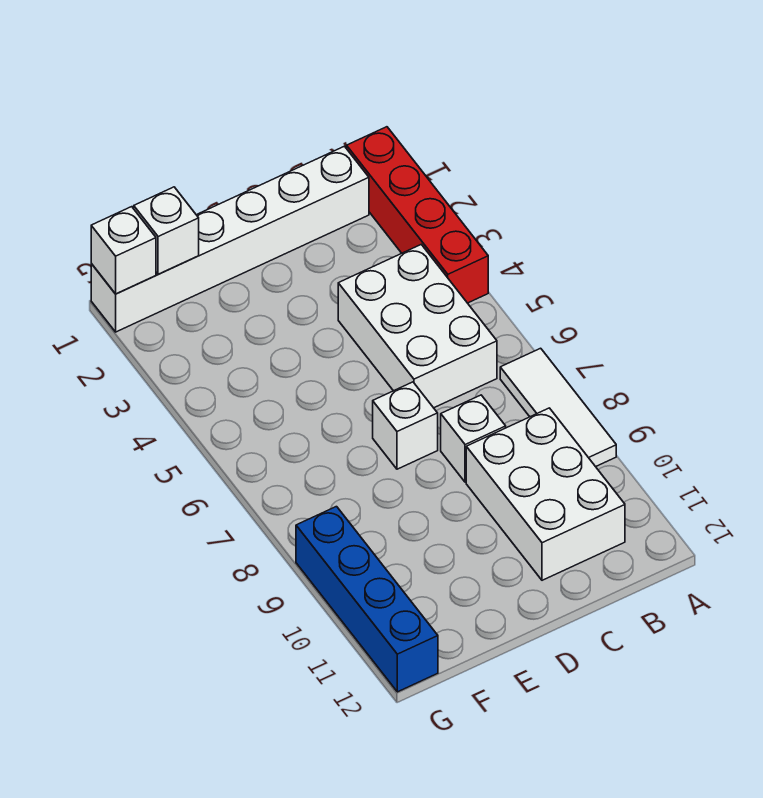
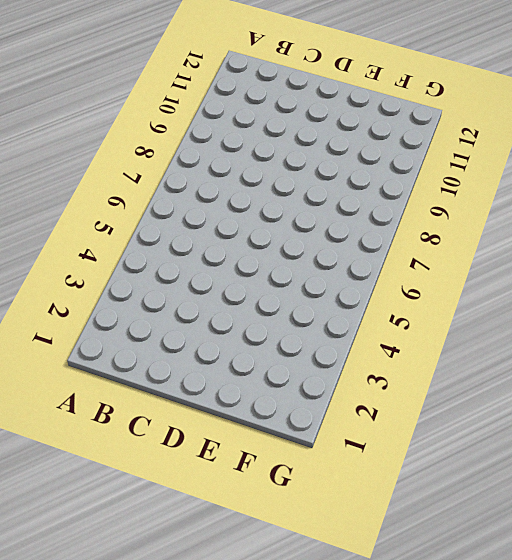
none -> red 1x4 brick [347,127,488,303]
none -> white 1x3 tile [500,348,616,467]

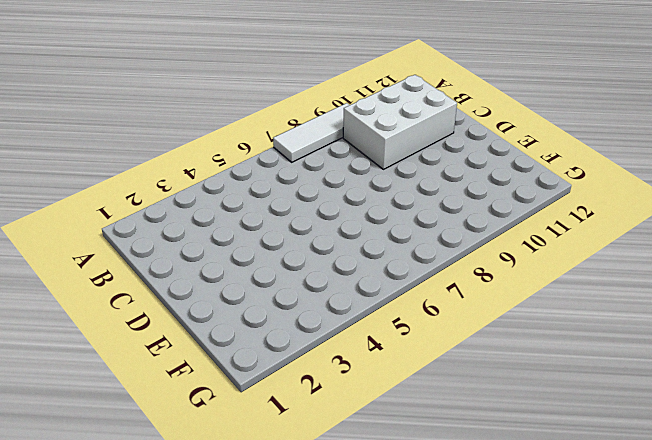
none -> red 1x4 brick [347,127,488,303]
none -> white 1x6 brick [91,146,369,332]

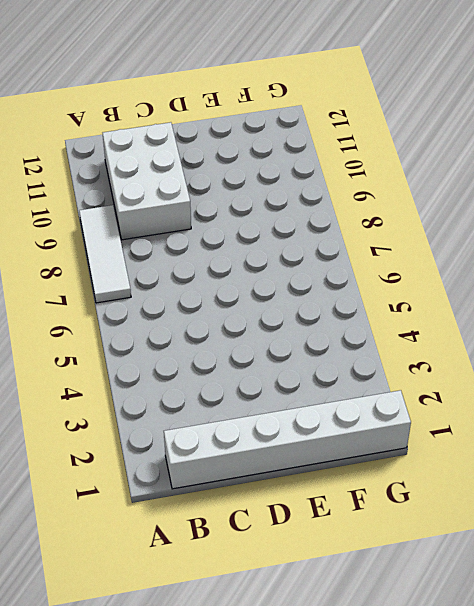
none -> red 1x4 brick [347,127,488,303]
none -> white 2x3 brick [338,245,497,408]

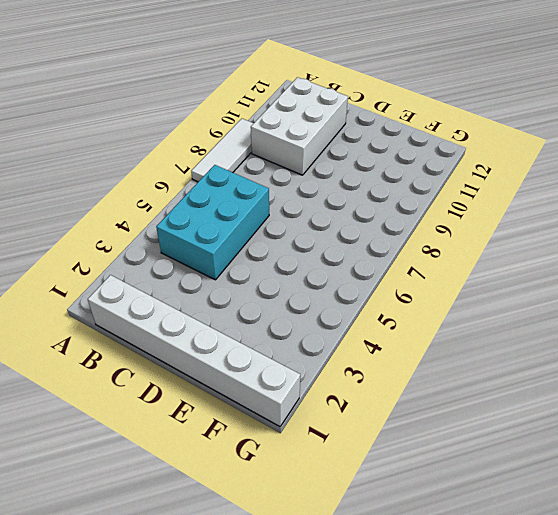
cyan 2x3 brick [156,165,269,280] -> white 2x3 brick [338,245,497,408]
none -> red 1x4 brick [347,127,488,303]
none -> white 1x1 brick [441,395,506,482]

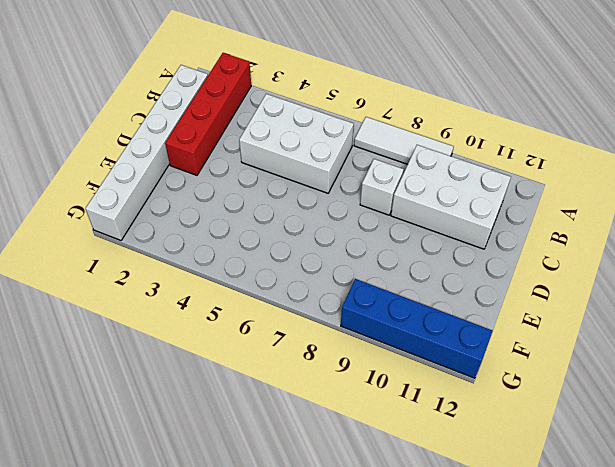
red 1x4 brick [165,53,251,175] -> red 1x4 brick turned to [347,127,488,303]
none -> white 1x1 brick [373,382,438,469]
none -> white 1x1 brick [134,187,199,274]

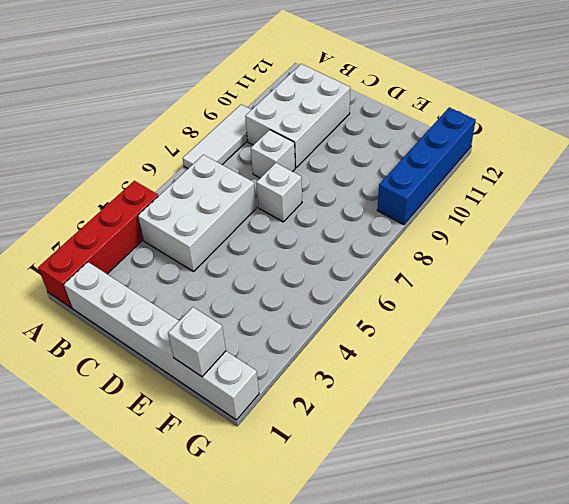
none -> white 1x1 brick [91,207,156,294]

